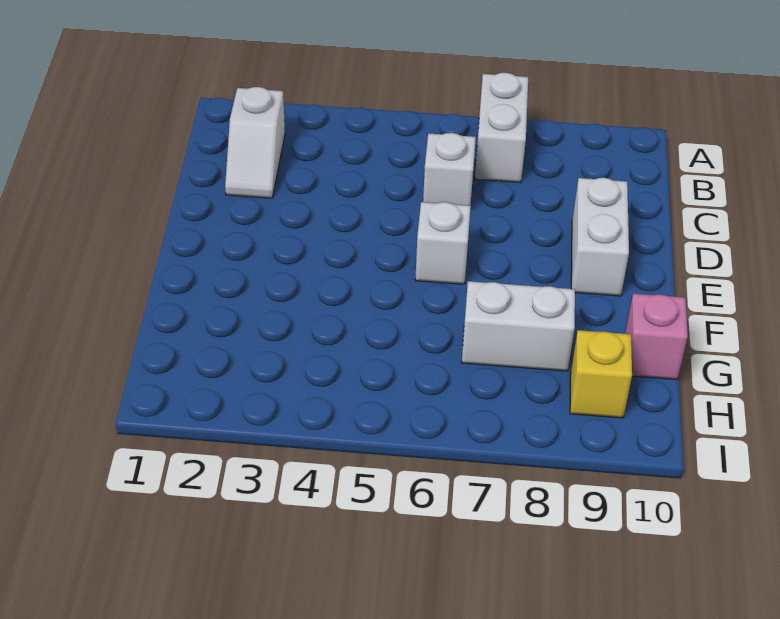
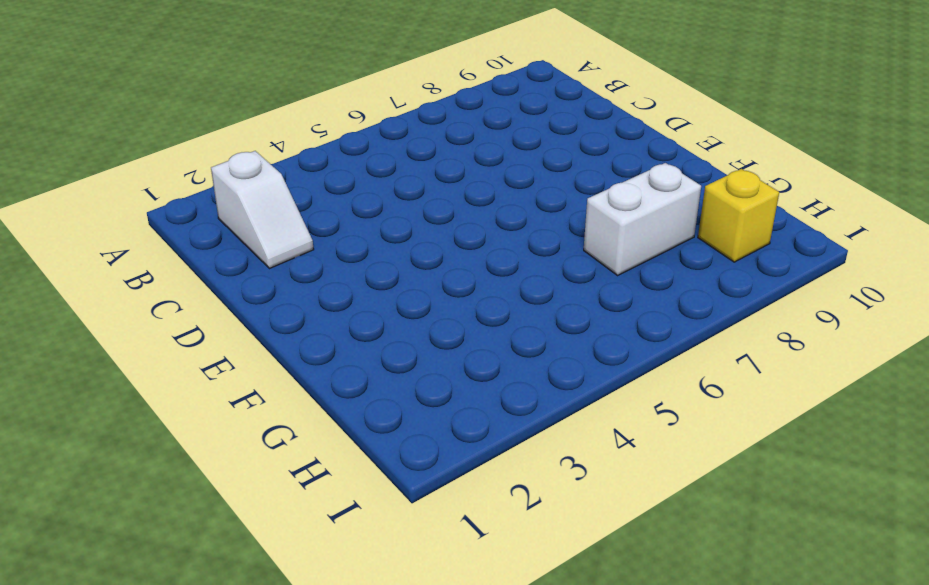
none -> white 1x2 brick [475,73,528,182]
none -> white 1x1 brick [423,133,476,206]

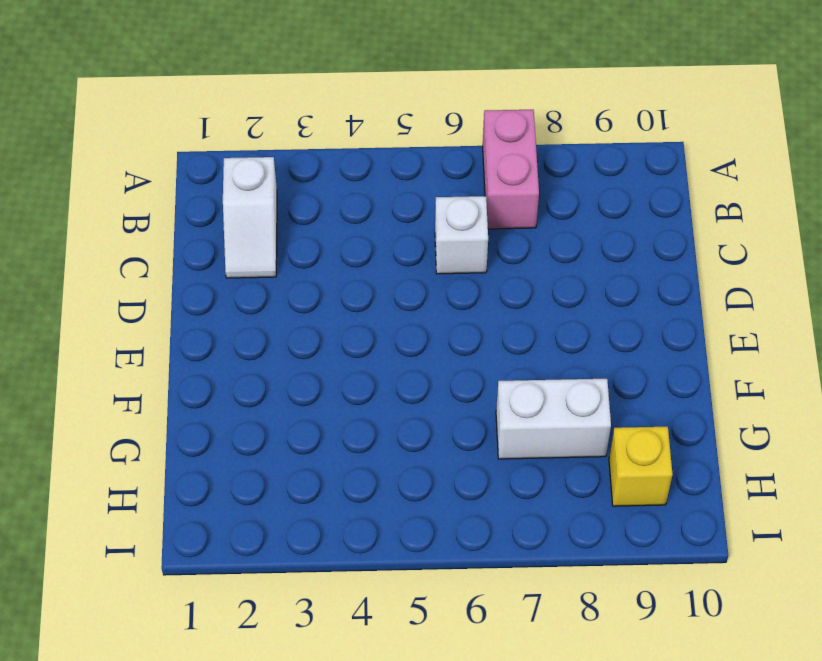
pink 1x2 brick [483,110,539,229] -> white 1x2 brick [475,73,528,182]
none -> white 1x2 brick [571,178,629,296]
none -> white 1x1 brick [415,202,471,284]

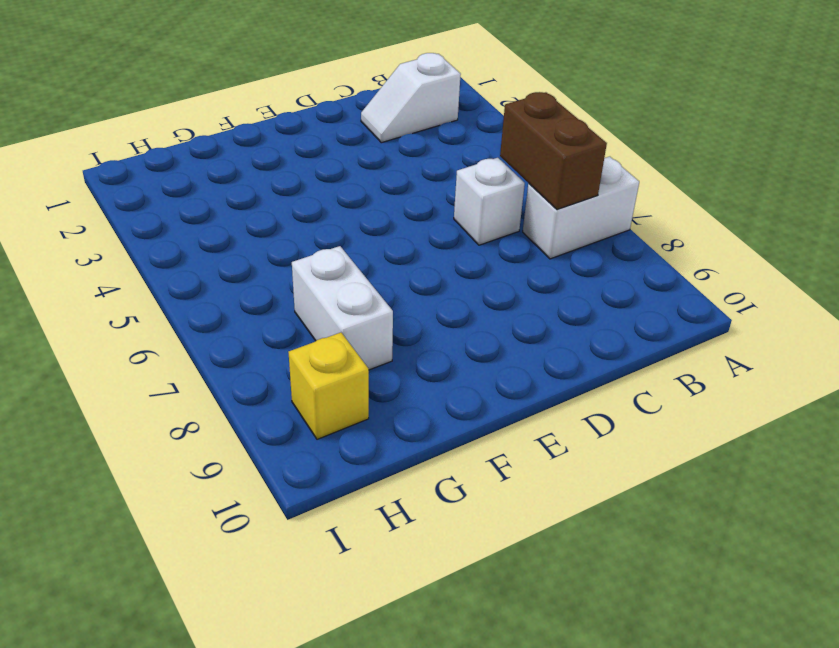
brown 1x2 brick [500,92,607,210] -> none
none -> white 1x2 brick [571,178,629,296]
none -> white 1x1 brick [415,202,471,284]

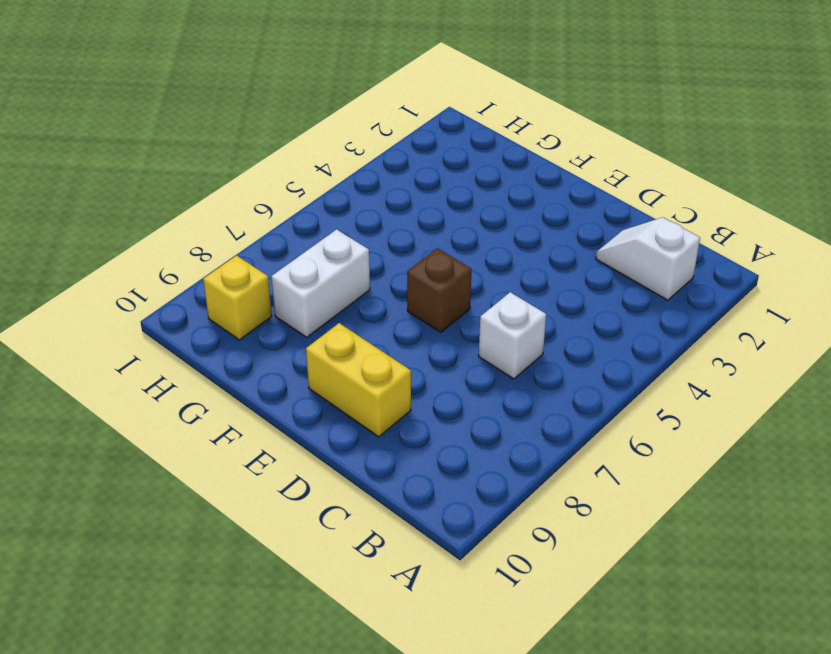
yellow 1x2 brick [306,323,411,437] -> white 1x2 brick [571,178,629,296]
brown 1x1 brick [407,248,472,332] -> white 1x1 brick [415,202,471,284]
none -> white 1x2 brick [475,73,528,182]
none -> pink 1x1 brick [625,293,688,380]

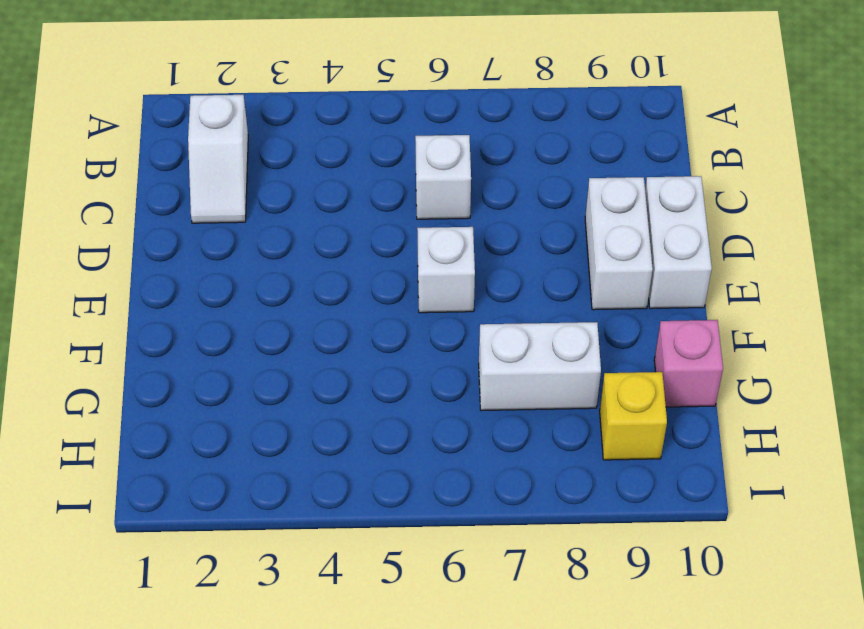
white 1x2 brick [645,176,712,309] -> white 1x2 brick moved to [475,73,528,182]

